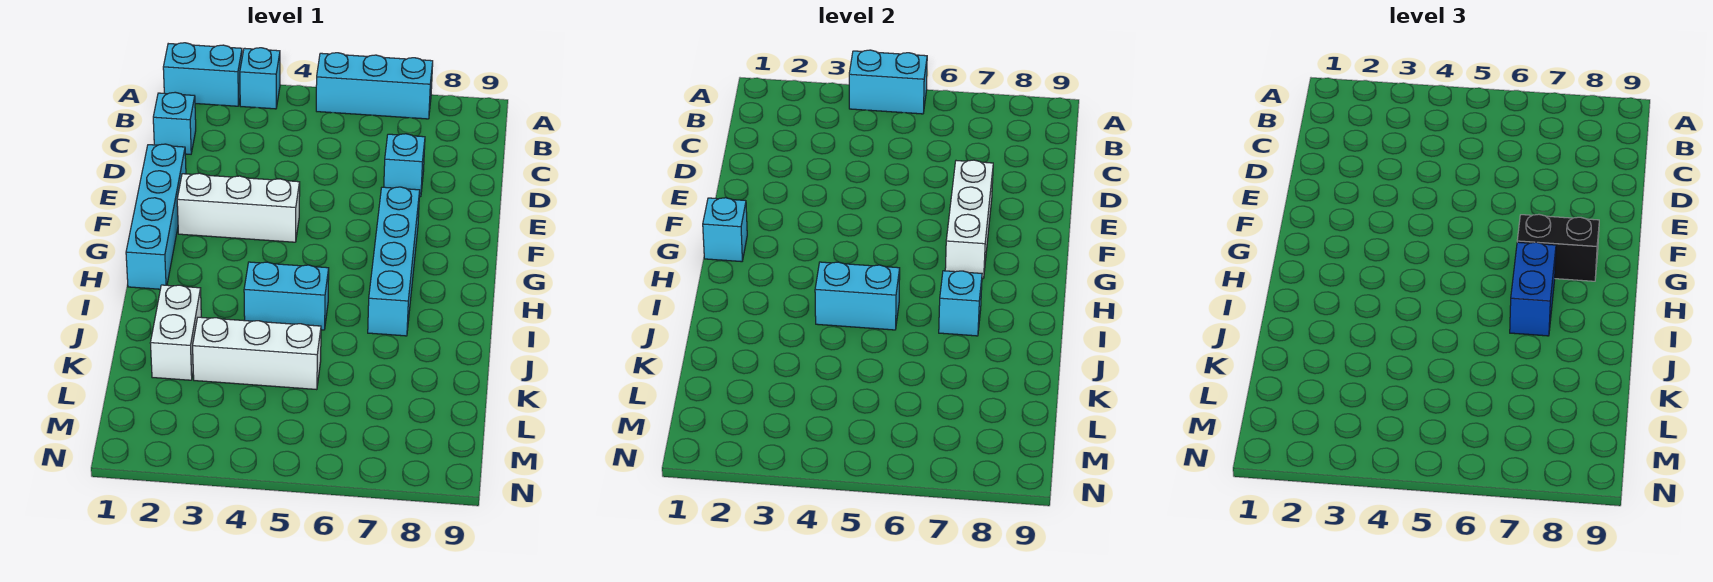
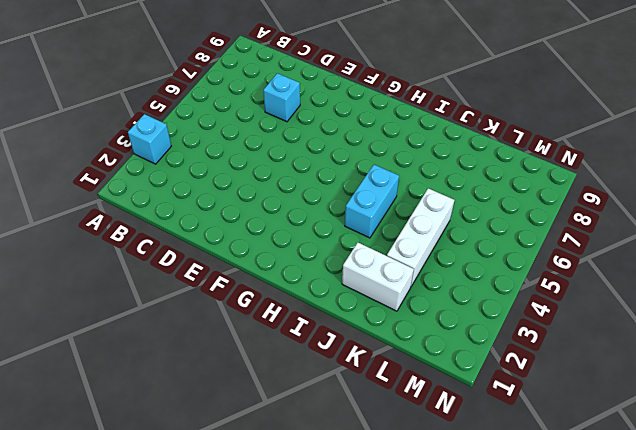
none -> cyan 1x2 brick [163,43,242,106]
none -> cyan 1x3 brick [316,53,433,119]
none -> cyan 1x1 brick [153,92,196,154]

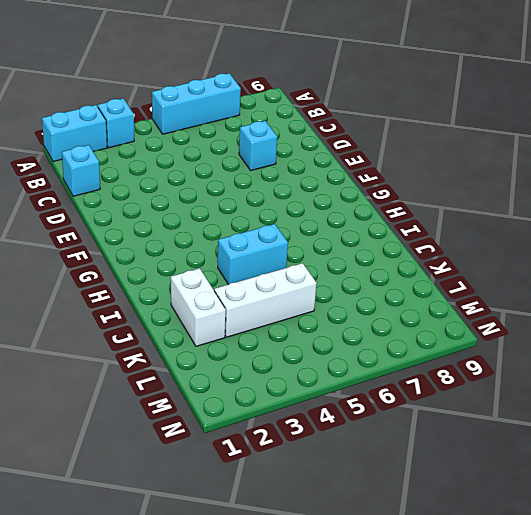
none -> cyan 1x4 brick [126,144,186,289]
none -> white 1x3 brick [177,173,300,242]
none -> cyan 1x4 brick [368,187,420,336]

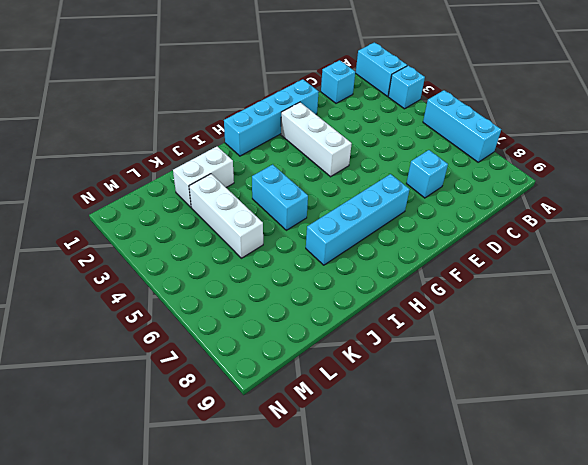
none -> cyan 1x2 brick [849,50,927,114]
none -> white 1x3 brick [945,160,993,278]
none -> cyan 1x1 brick [703,198,747,262]

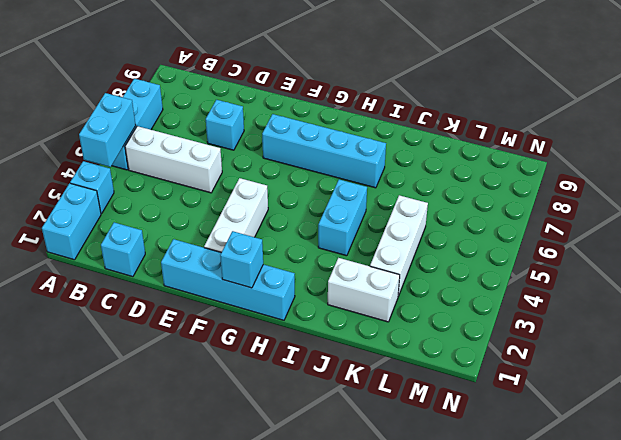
white 1x3 brick [125,126,222,193] -> white 1x3 brick moved to [945,160,993,278]
none -> cyan 1x2 brick [815,262,900,330]
none -> cyan 1x1 brick [939,271,982,336]
none -> black 1x2 brick [1517,214,1599,281]

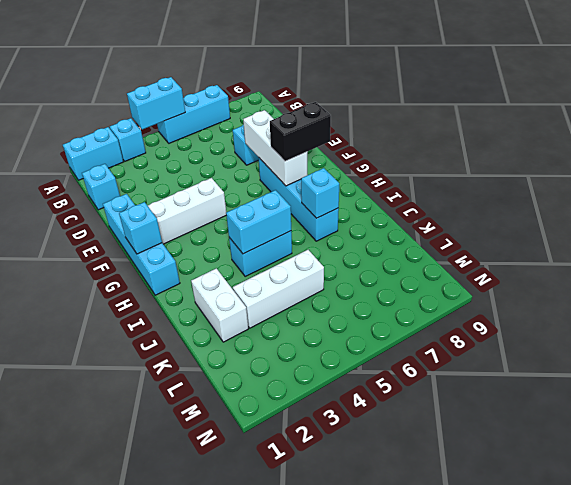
none -> blue 1x2 brick [1510,242,1556,336]

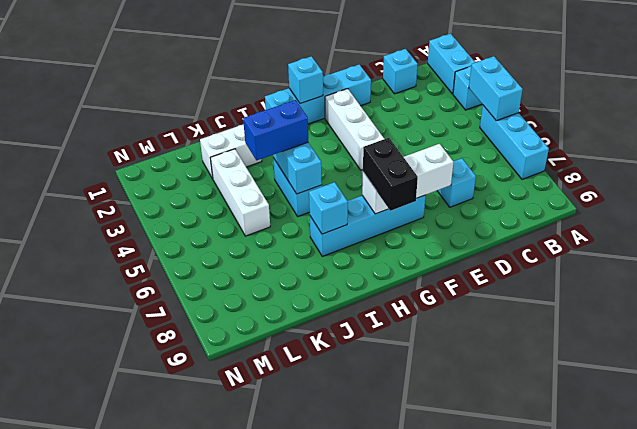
blue 1x2 brick [243,100,308,160] -> blue 1x2 brick moved to [1510,242,1556,336]

